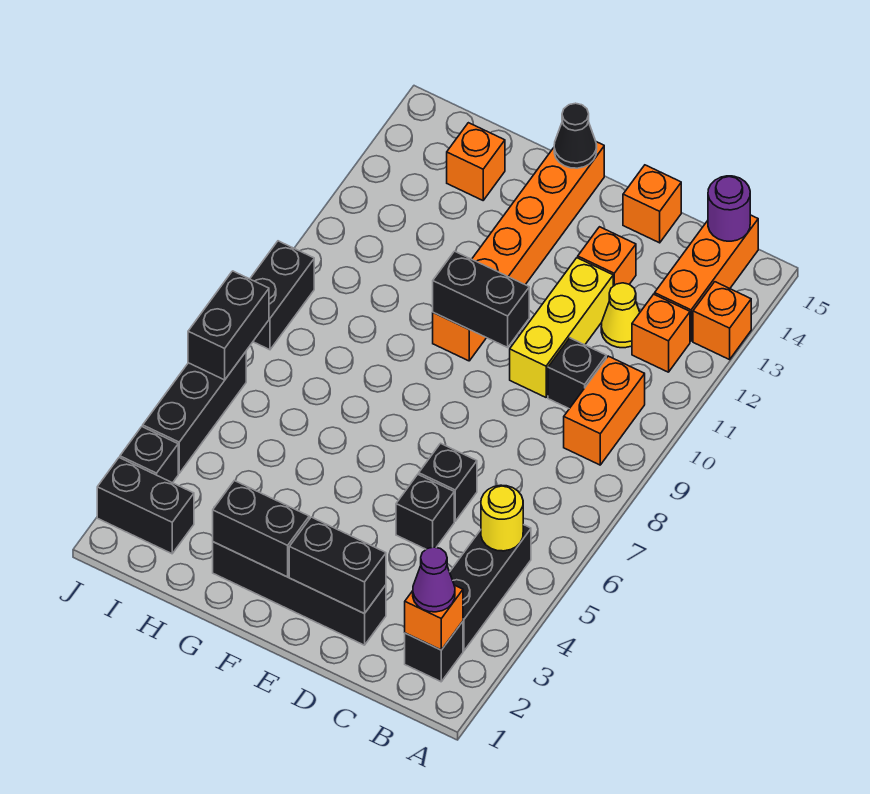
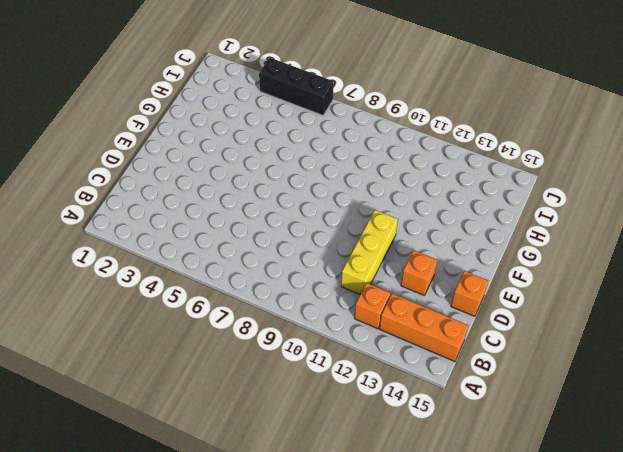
yellow 1x3 brick [341,210,398,294] -> yellow 1x3 brick turned to [510,258,613,397]
none -> orange 1x1 brick [693,282,751,360]
none -> black 1x1 brick [405,622,463,682]
none -> black 1x3 brick [450,525,531,651]

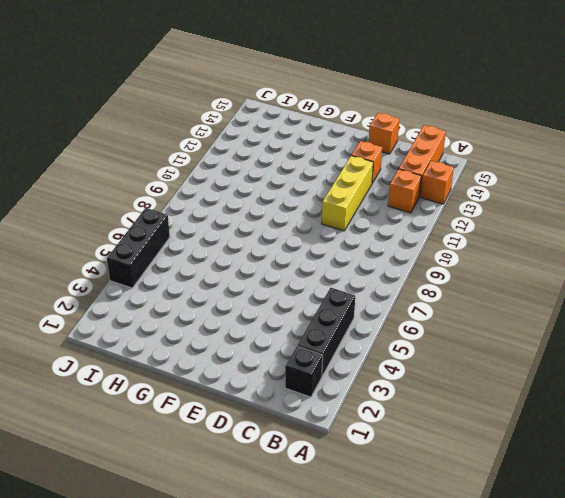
none -> orange 1x2 brick [564,356,645,465]
none -> black 1x1 brick [548,338,606,409]
none -> yellow 1x1 cone [601,283,640,348]

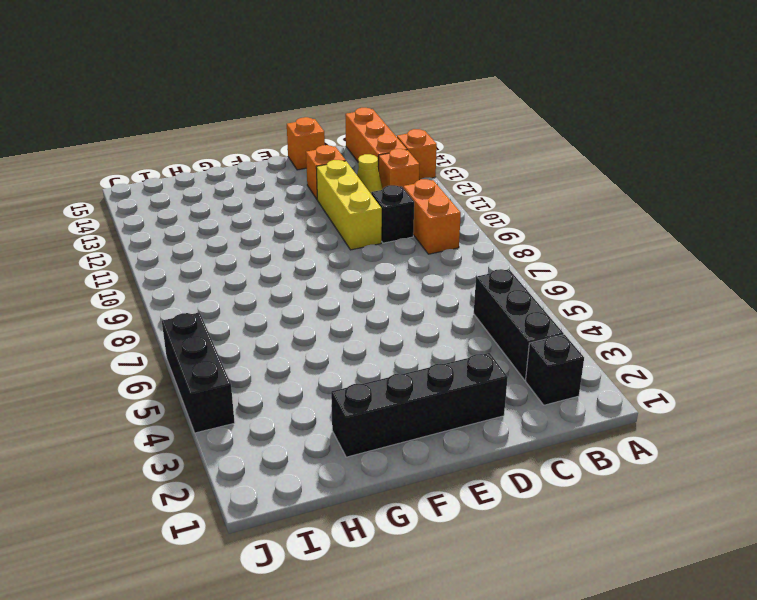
none -> black 1x1 brick [396,474,454,549]
none -> black 1x1 brick [419,443,477,521]
none -> orange 1x6 brick [433,142,604,361]

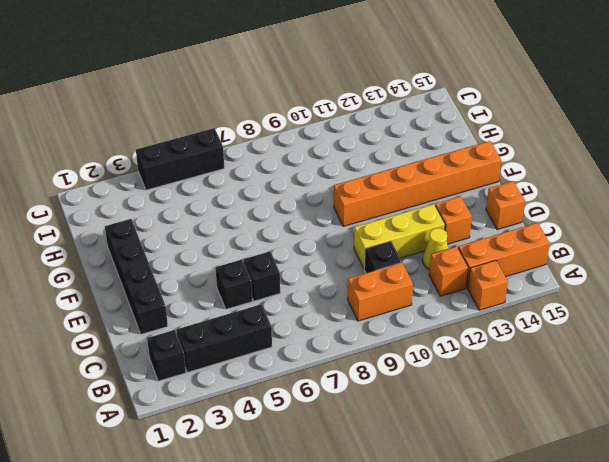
none -> orange 1x1 brick [447,123,505,200]
none -> black 1x2 brick [97,458,194,554]
none -> black 1x1 brick [120,427,178,483]

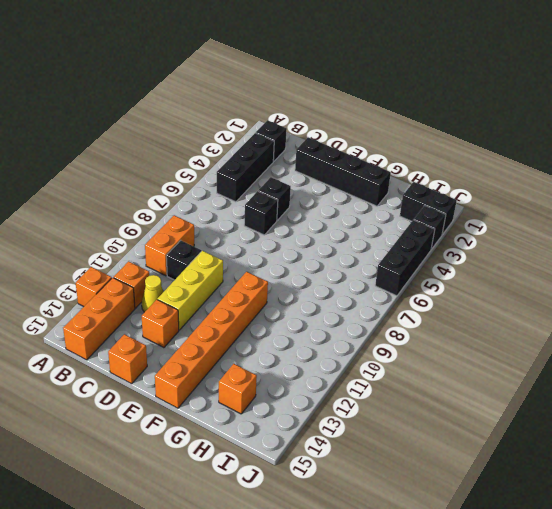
none -> black 1x2 brick [250,241,314,350]
none -> orange 1x1 brick [405,585,463,650]
none -> yellow 1x1 round brick [481,485,523,551]

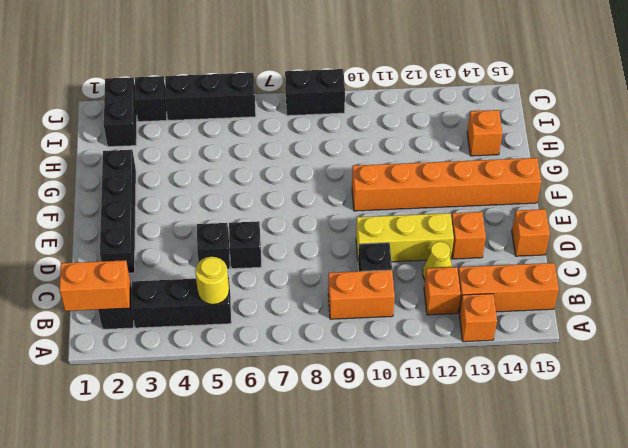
orange 1x2 brick [59,260,130,311] -> orange 1x1 brick [405,585,463,650]
none -> purple 1x1 round brick [708,176,750,241]
none -> black 1x2 brick [289,517,386,614]
none -> black 1x2 brick [433,251,529,347]

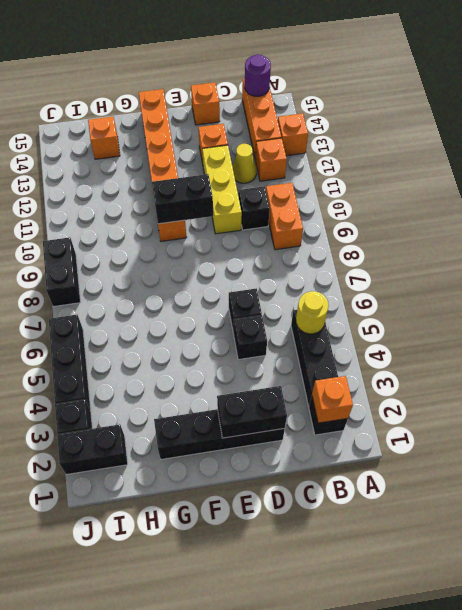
none -> black 1x2 brick [213,481,309,577]
none -> black 1x1 cone [554,103,597,168]
none -> black 1x2 brick [188,271,269,380]

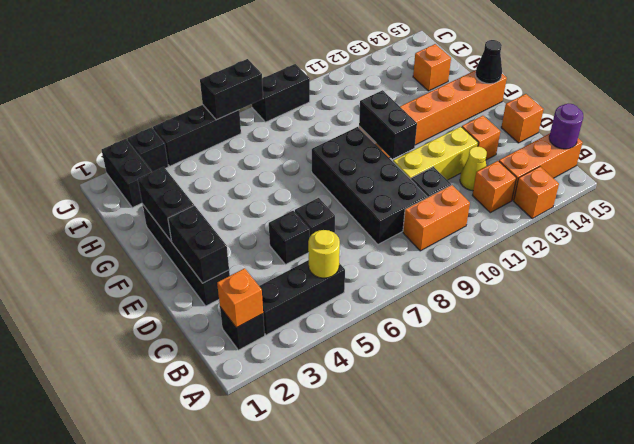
black 2x4 brick [312,127,427,244] -> none
none -> purple 1x1 cone [413,547,455,612]

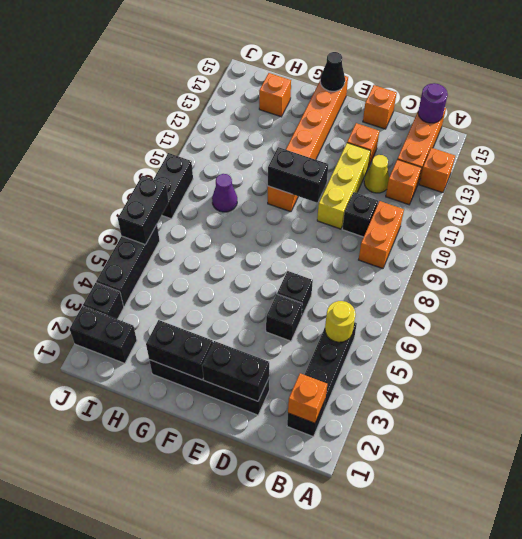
purple 1x1 cone [212,174,237,212] -> purple 1x1 cone moved to [413,547,455,612]

